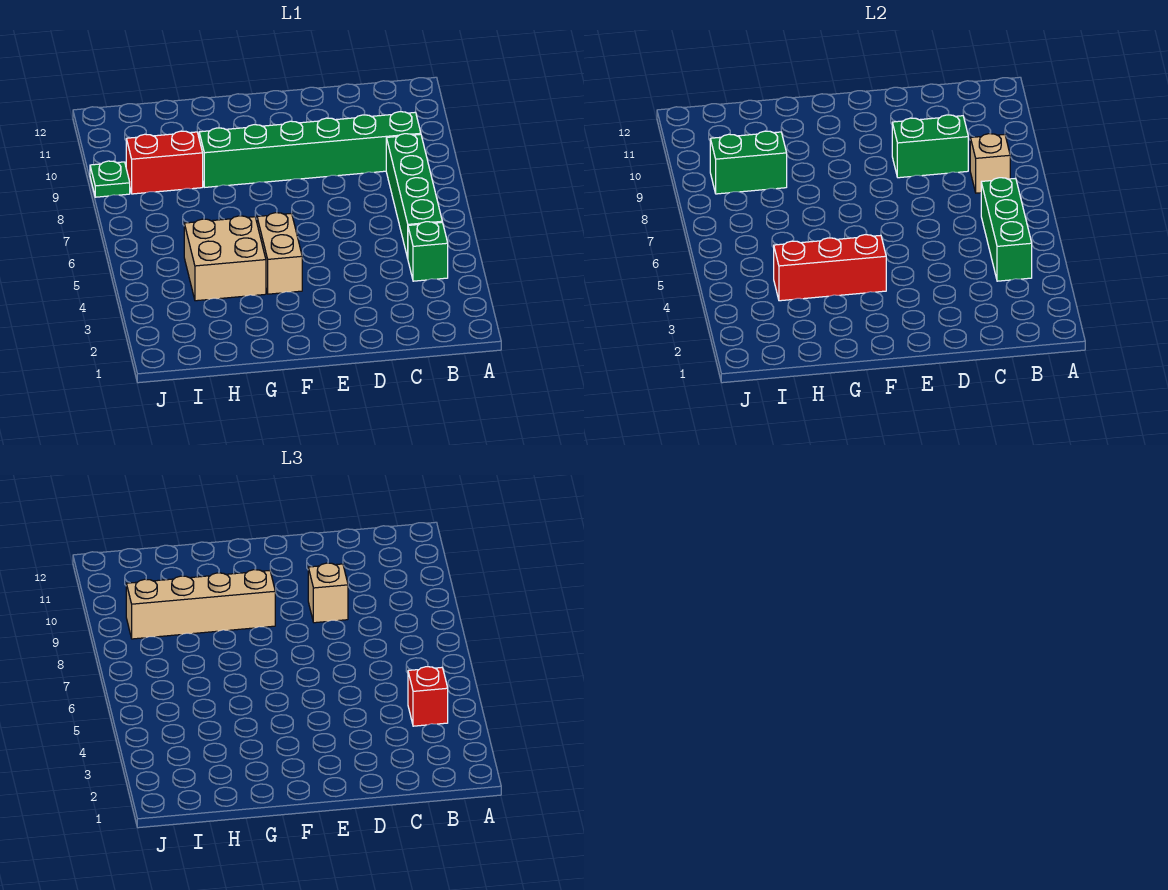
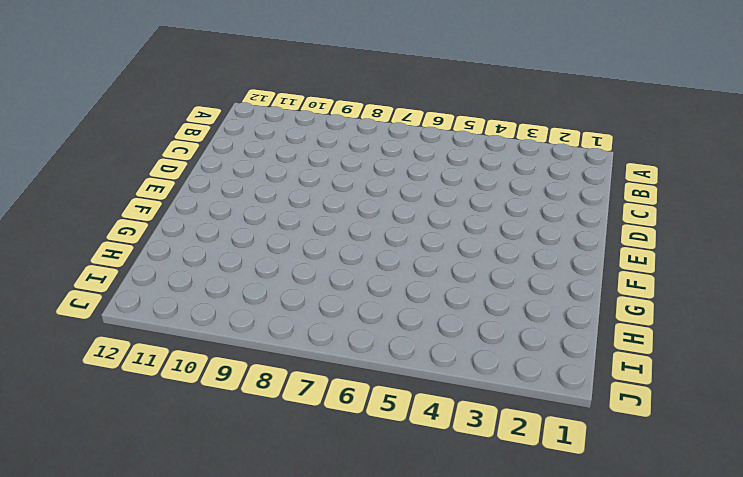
none -> green 1x1 brick [408,222,448,281]
none -> green 1x4 brick [386,134,442,258]
none -> green 1x6 brick [199,112,421,187]

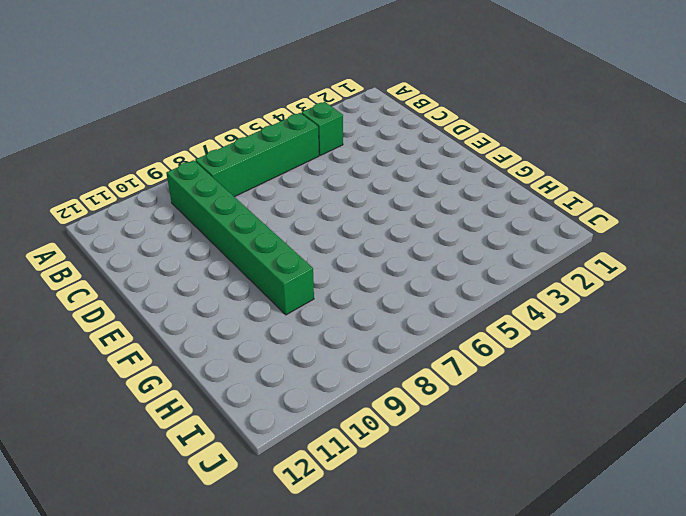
none -> tan 1x2 brick [257,213,302,294]
none -> tan 2x2 brick [184,216,266,301]
none -> red 1x2 brick [126,131,203,194]

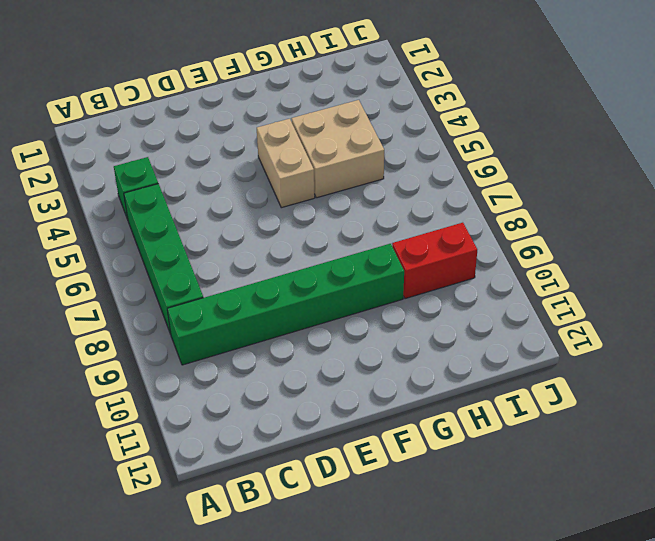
none -> green 1x1 plate [90,161,130,197]
none -> green 1x3 brick [981,178,1032,281]
none -> tan 1x1 brick [970,134,1010,193]

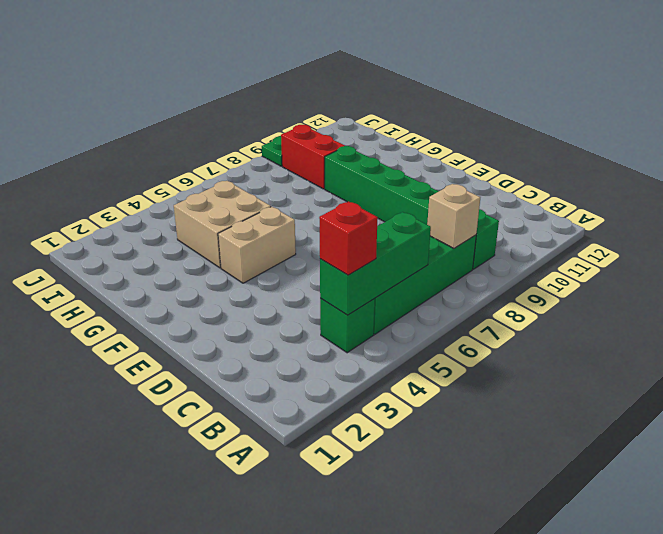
none -> green 1x2 brick [892,115,968,178]
none -> red 1x3 brick [774,235,886,301]
none -> green 1x2 brick [710,131,787,194]

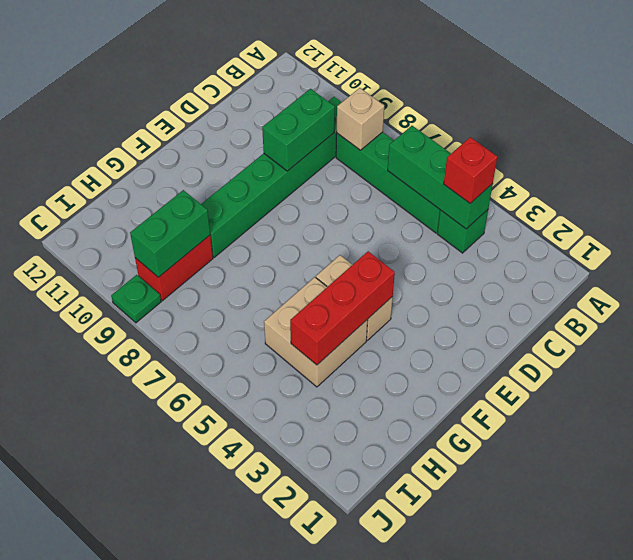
none -> tan 1x1 brick [308,563,348,623]
none -> tan 1x4 brick [126,570,275,639]

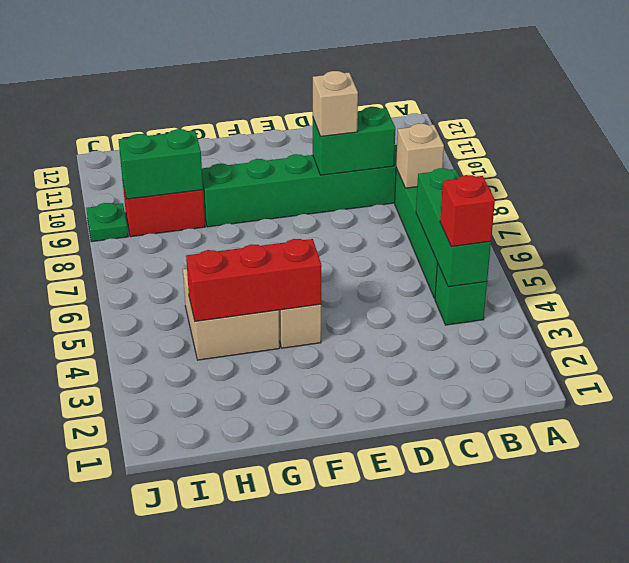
none -> tan 1x4 brick [126,570,275,639]

